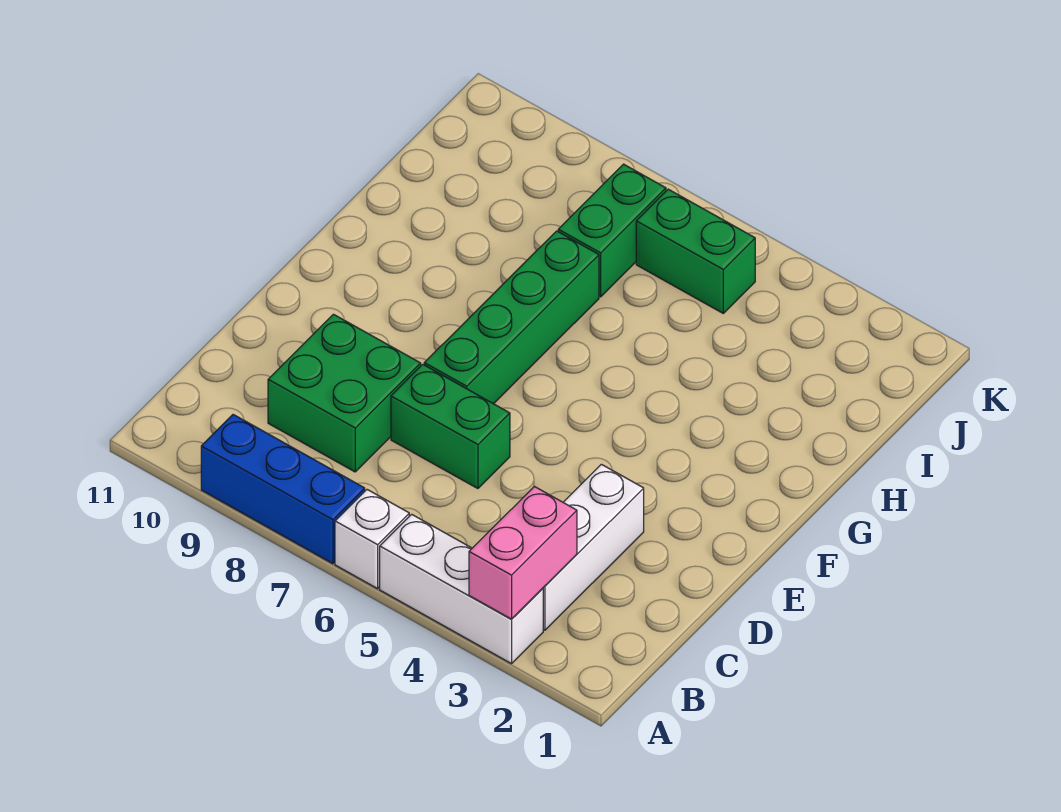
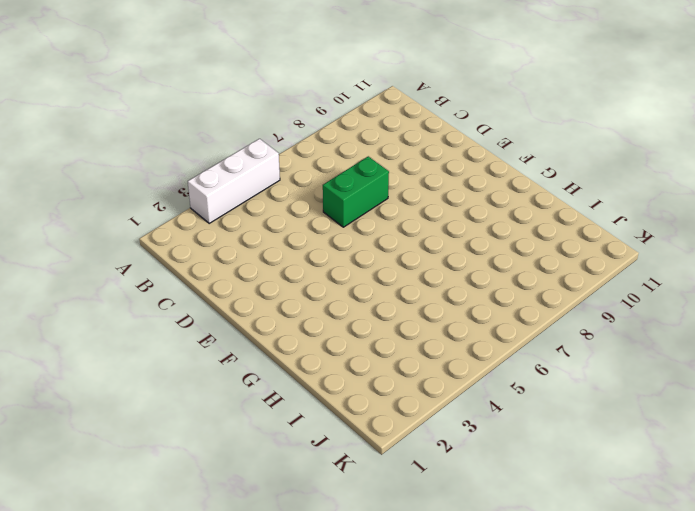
none -> white 1x1 brick [335,490,409,589]
none -> blue 1x3 brick [201,415,365,564]

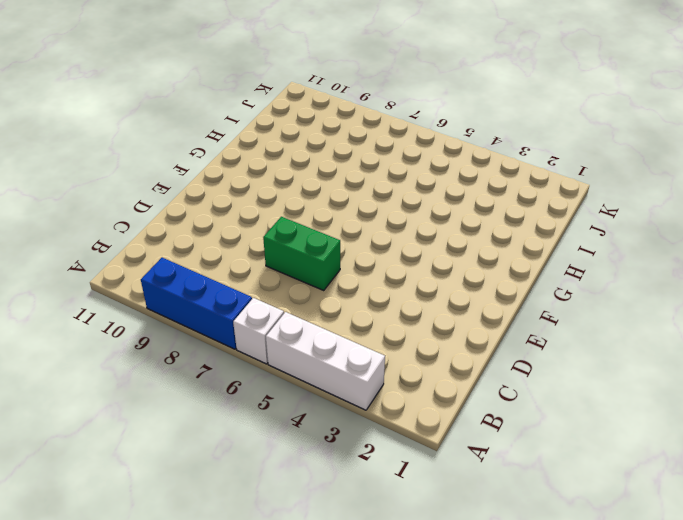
none -> white 1x3 brick [543,464,644,630]
none -> green 2x2 brick [268,314,421,472]

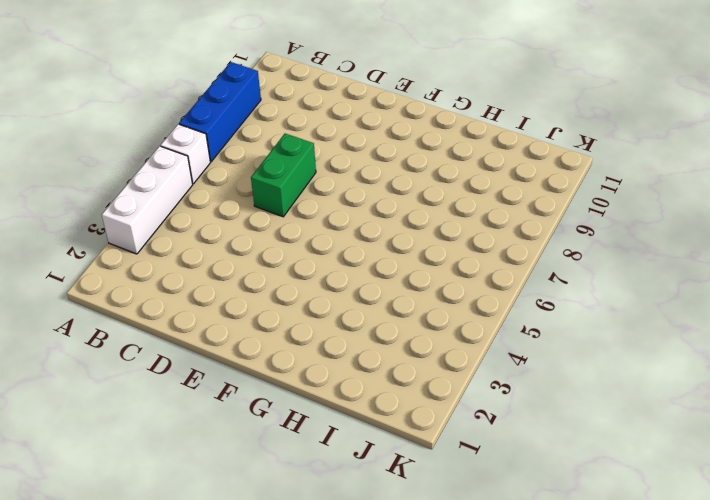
none -> white 1x3 brick [543,464,644,630]
none -> green 2x2 brick [268,314,421,472]

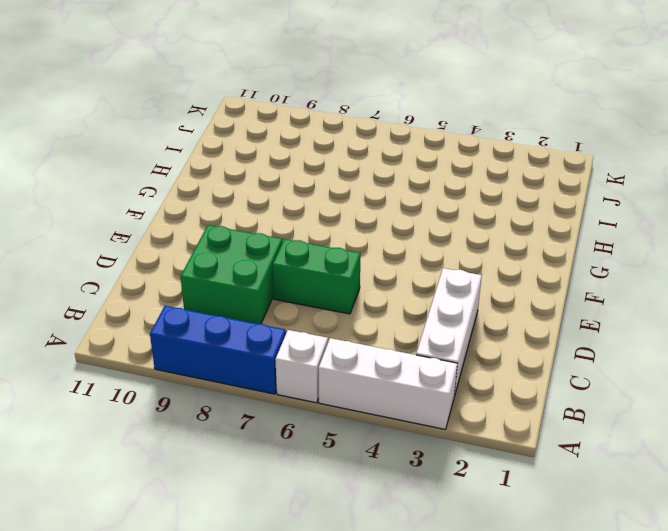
none -> green 1x4 brick [424,231,599,404]
none -> green 1x2 brick [558,164,666,297]

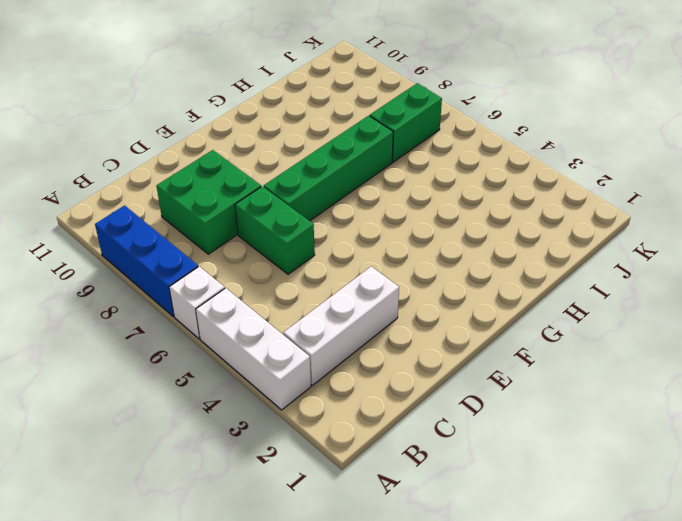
none -> green 1x2 brick [636,189,755,313]
none -> pink 1x2 brick [469,487,577,619]

